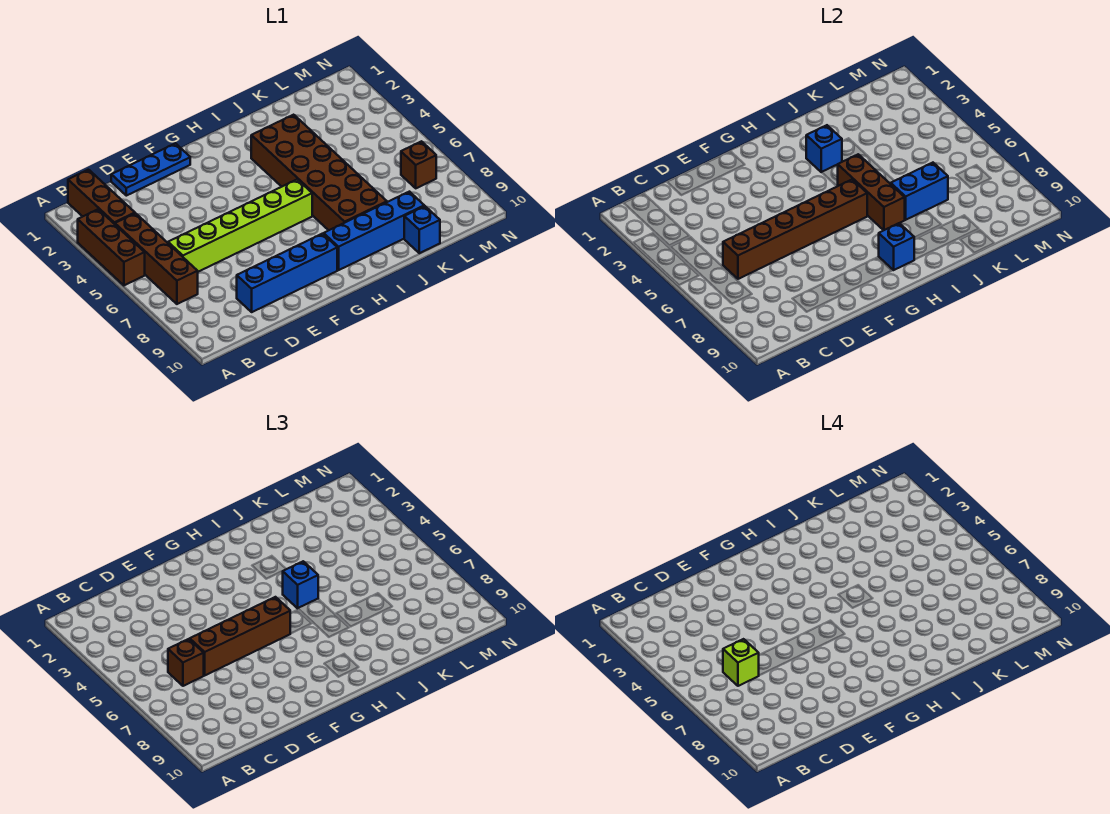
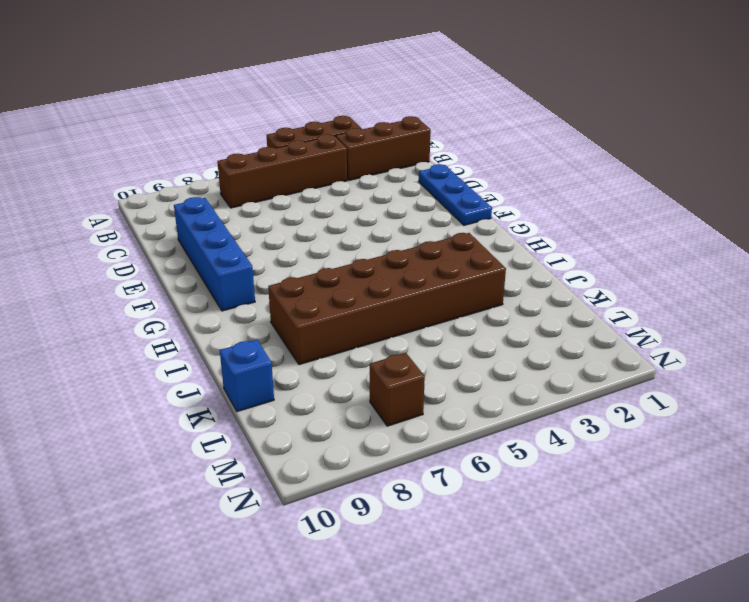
none -> lime 1x6 brick [168,179,312,272]
none -> blue 1x4 brick [324,192,424,270]
none -> brown 1x6 brick [723,179,867,279]

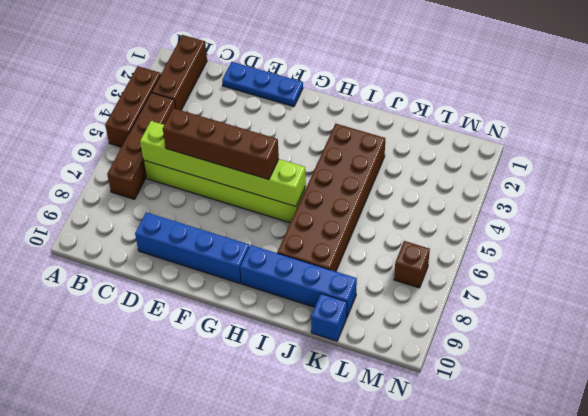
lime 1x6 brick [140,121,306,206] -> brown 1x6 brick [723,179,867,279]
none -> blue 1x1 brick [879,223,914,270]
none -> blue 1x1 brick [806,125,842,172]
none -> brown 1x3 brick [838,154,905,230]

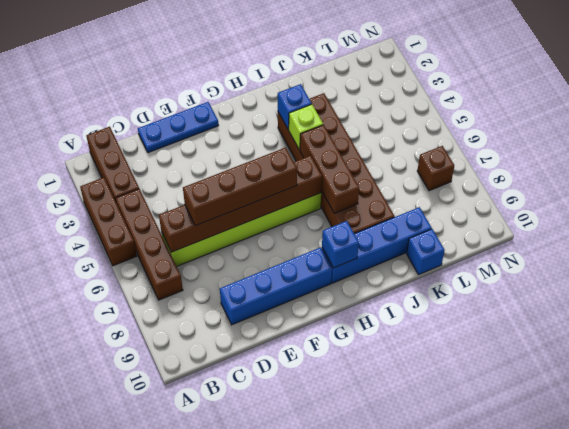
lime 1x1 brick [288,104,323,150] -> lime 1x1 brick moved to [723,639,759,686]
none -> blue 1x2 brick [891,163,948,220]
none -> brown 1x1 brick [168,639,204,686]
none -> blue 1x1 brick [283,561,318,608]

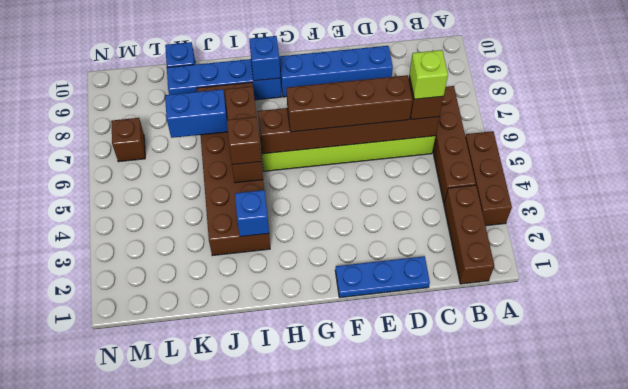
brown 1x1 brick [227,117,261,165] -> blue 1x1 brick [283,561,318,608]

